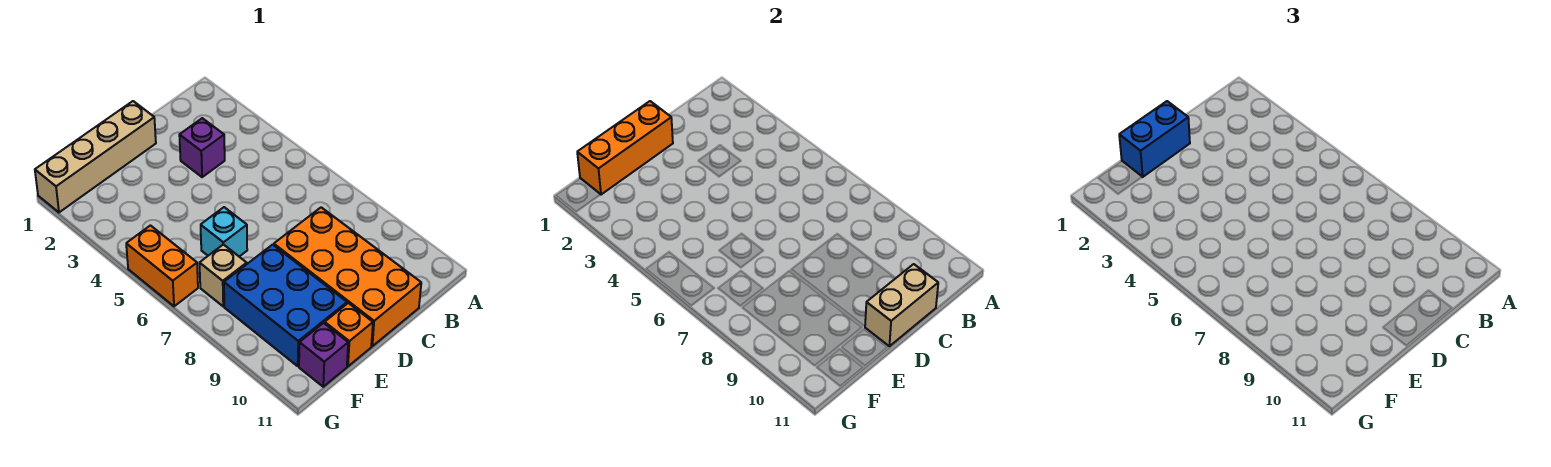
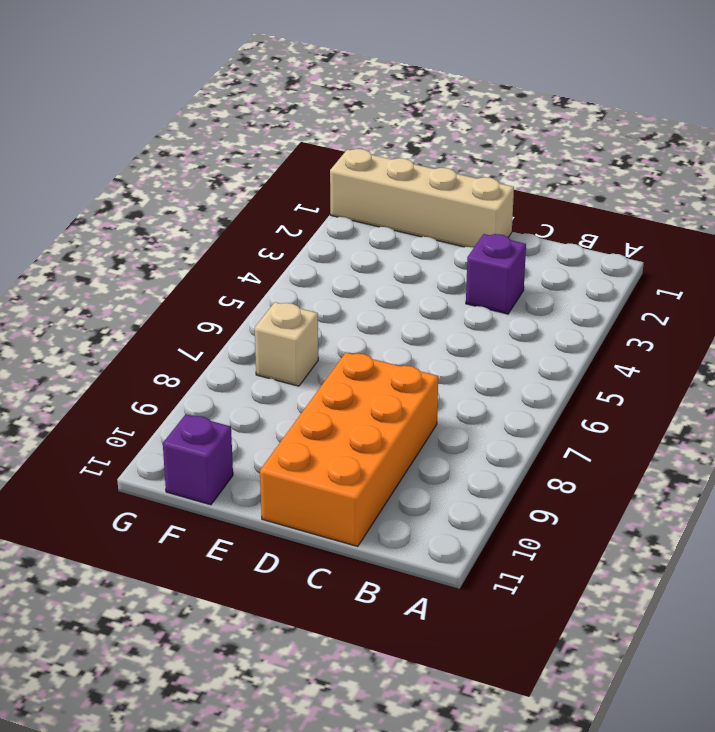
none -> cyan 1x1 brick [201,207,247,257]
none -> blue 2x3 brick [224,245,347,366]
none -> orange 1x1 brick [325,303,373,366]

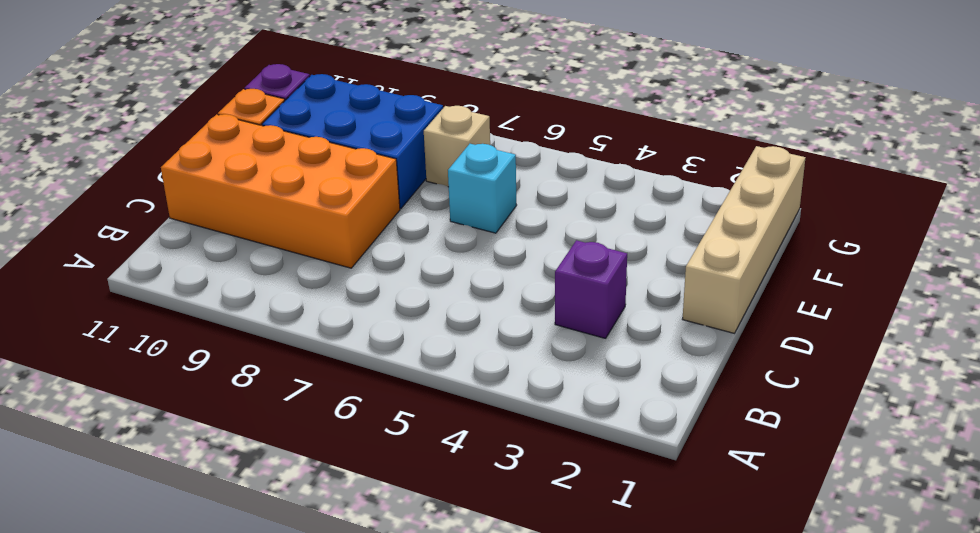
none -> orange 1x2 brick [126,226,198,306]
none -> tan 1x2 brick [865,264,938,346]
none -> orange 1x3 brick [577,101,673,195]

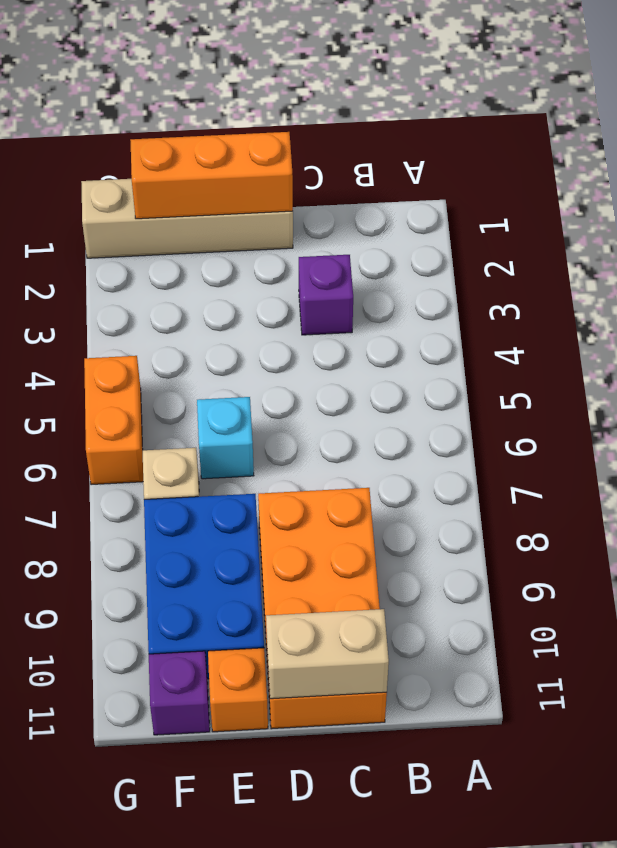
none -> blue 1x2 brick [1119,101,1190,177]

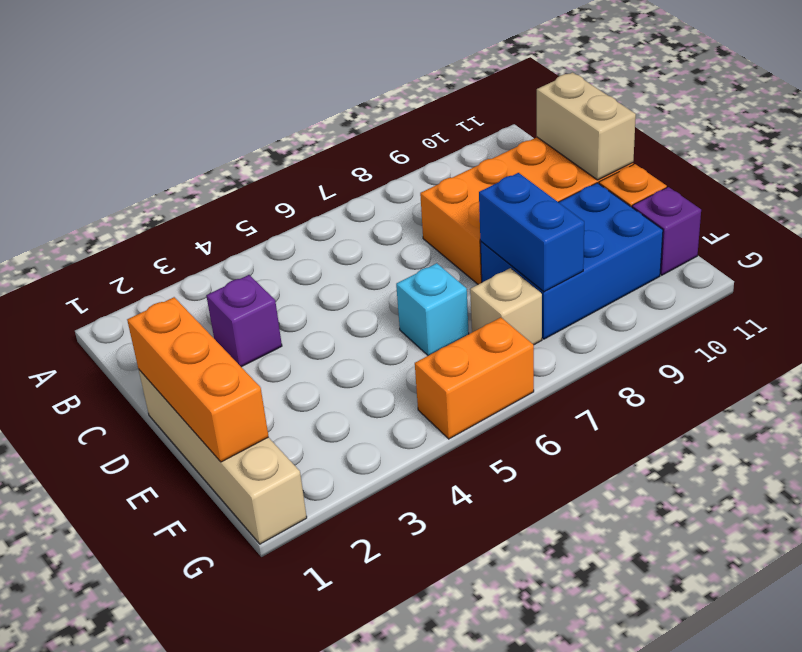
blue 1x2 brick [479,173,584,292] -> blue 1x2 brick moved to [1119,101,1190,177]

